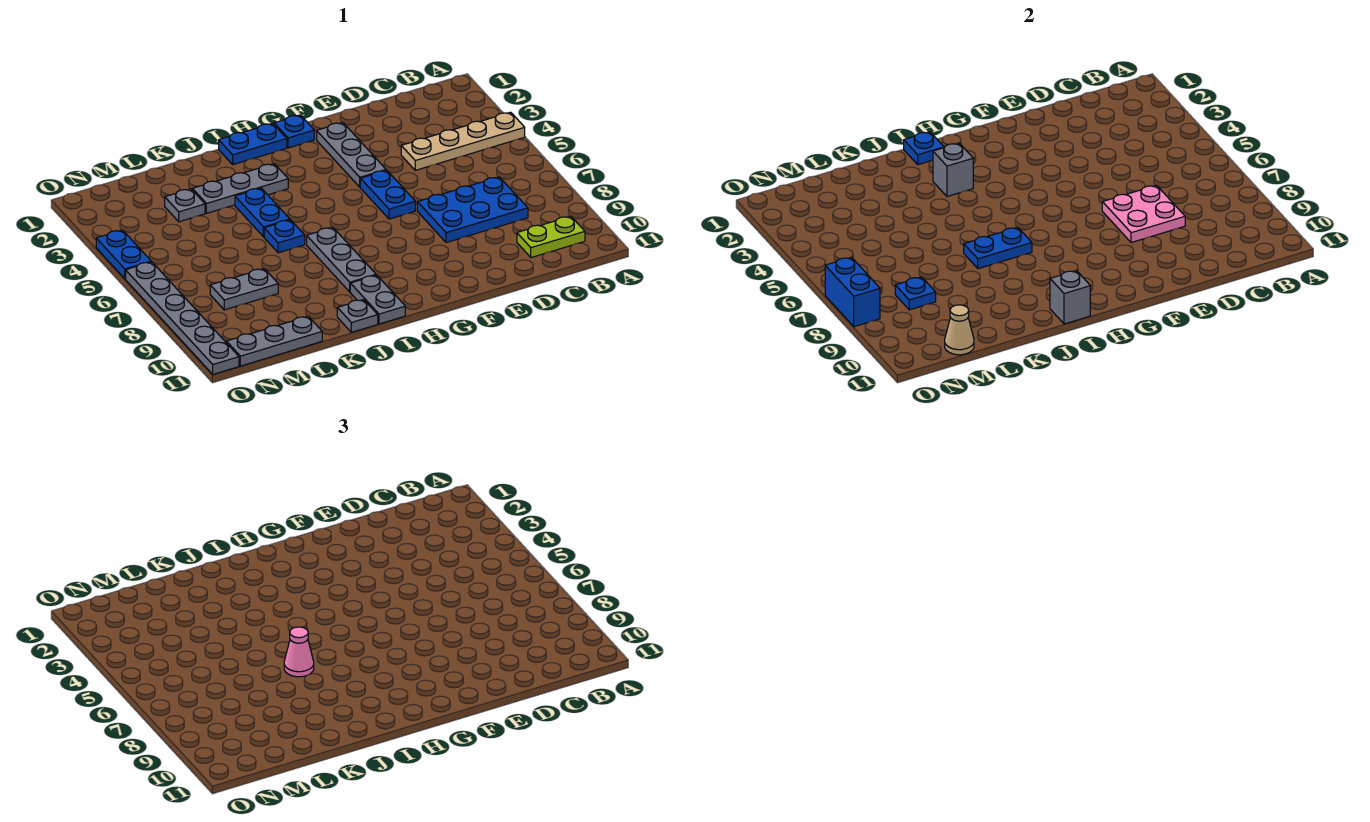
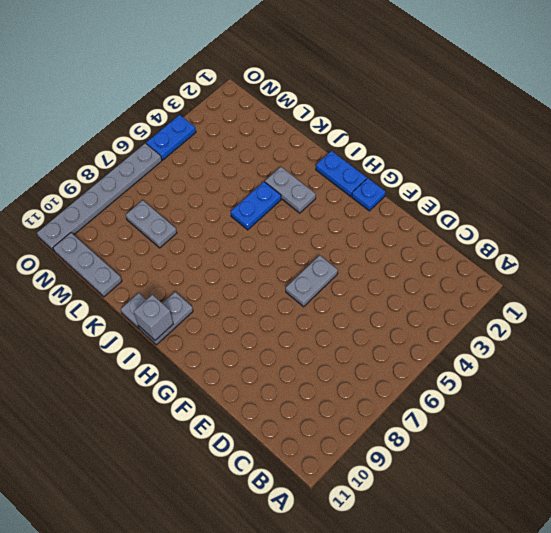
grey 1x2 plate [286,255,338,307] -> blue 1x2 plate [360,170,415,219]
grey 1x2 plate [265,167,316,213] -> grey 1x3 plate [193,164,288,213]
none -> tan 1x4 plate [401,112,525,170]
none -> lime 1x2 plate [517,216,585,258]
none -> blue 2x3 plate [417,177,528,243]

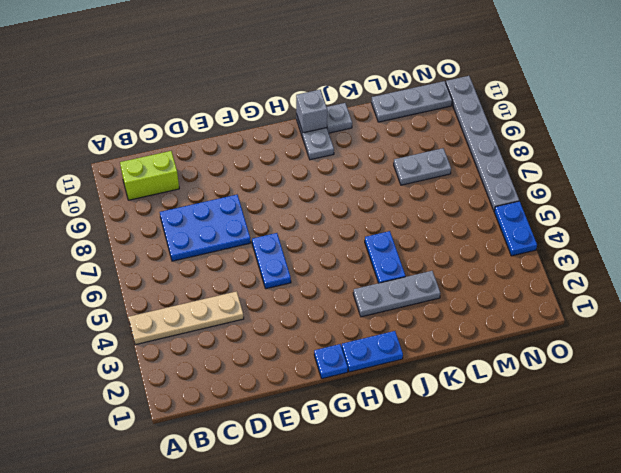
lime 1x2 brick [120,151,179,200] -> lime 1x2 plate [517,216,585,258]
none -> grey 1x3 plate [317,123,386,187]
none -> grey 1x3 plate [307,227,376,292]
none -> blue 1x1 plate [264,220,305,253]

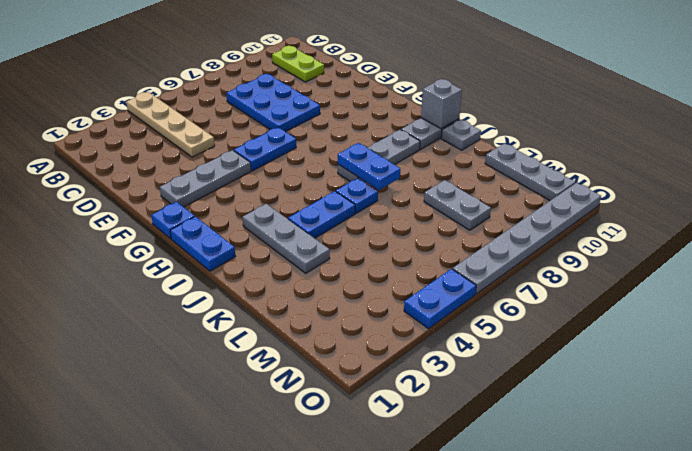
none -> grey 1x1 plate [165,189,205,222]
none -> pink 2x2 plate [1102,185,1185,243]
none -> blue 1x1 plate [904,132,944,165]

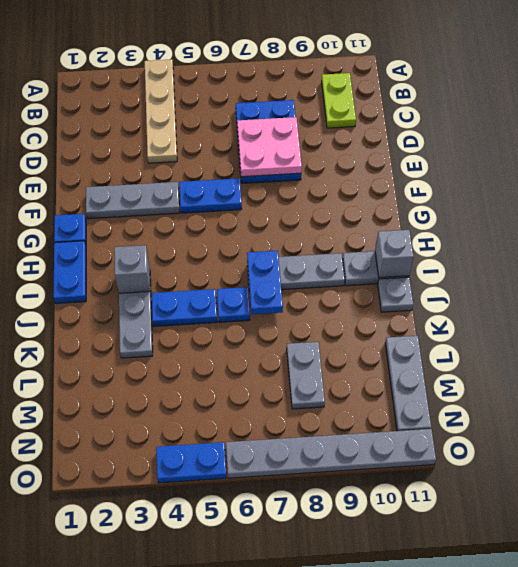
none -> grey 1x1 plate [165,189,205,222]
none -> blue 1x1 plate [904,132,944,165]
none -> blue 1x1 plate [895,277,936,310]

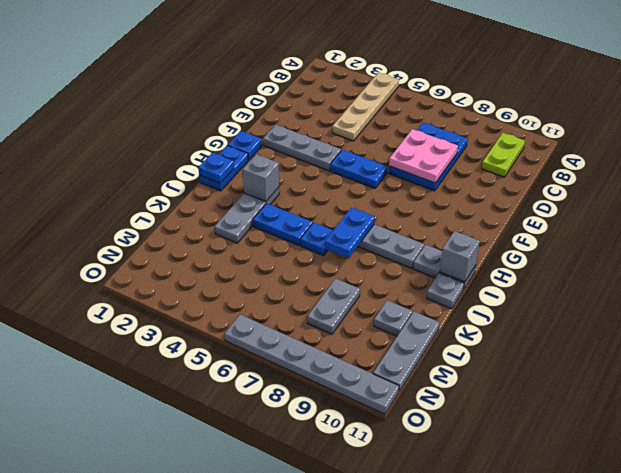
grey 1x1 plate [374,300,412,336] -> grey 1x1 plate moved to [165,189,205,222]
none -> blue 1x2 plate [96,230,151,279]
none -> blue 1x1 plate [895,277,936,310]
none -> tan 1x1 cone [945,305,974,355]

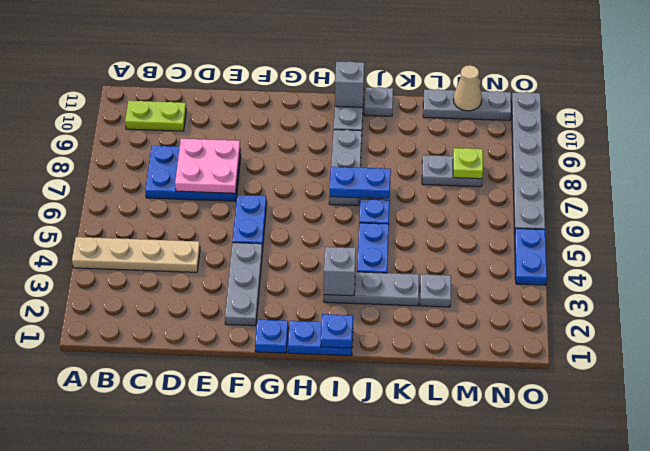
lime 1x1 plate [453,148,483,179] -> blue 1x1 plate [895,277,936,310]
none -> blue 1x2 brick [825,257,880,327]
none -> pink 1x1 cone [284,627,314,677]

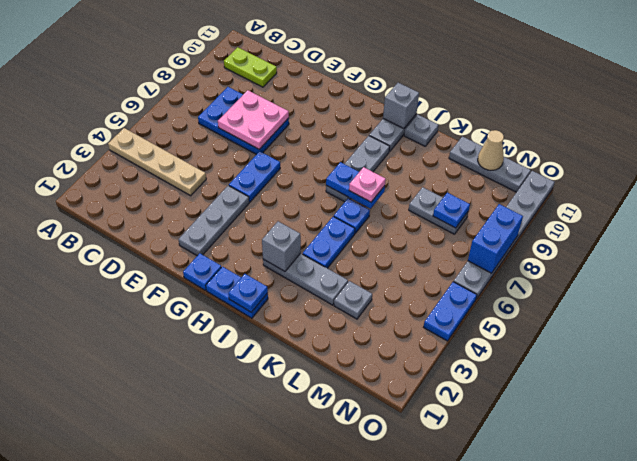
pink 1x1 plate [349,167,386,202] -> pink 1x1 cone [284,627,314,677]

